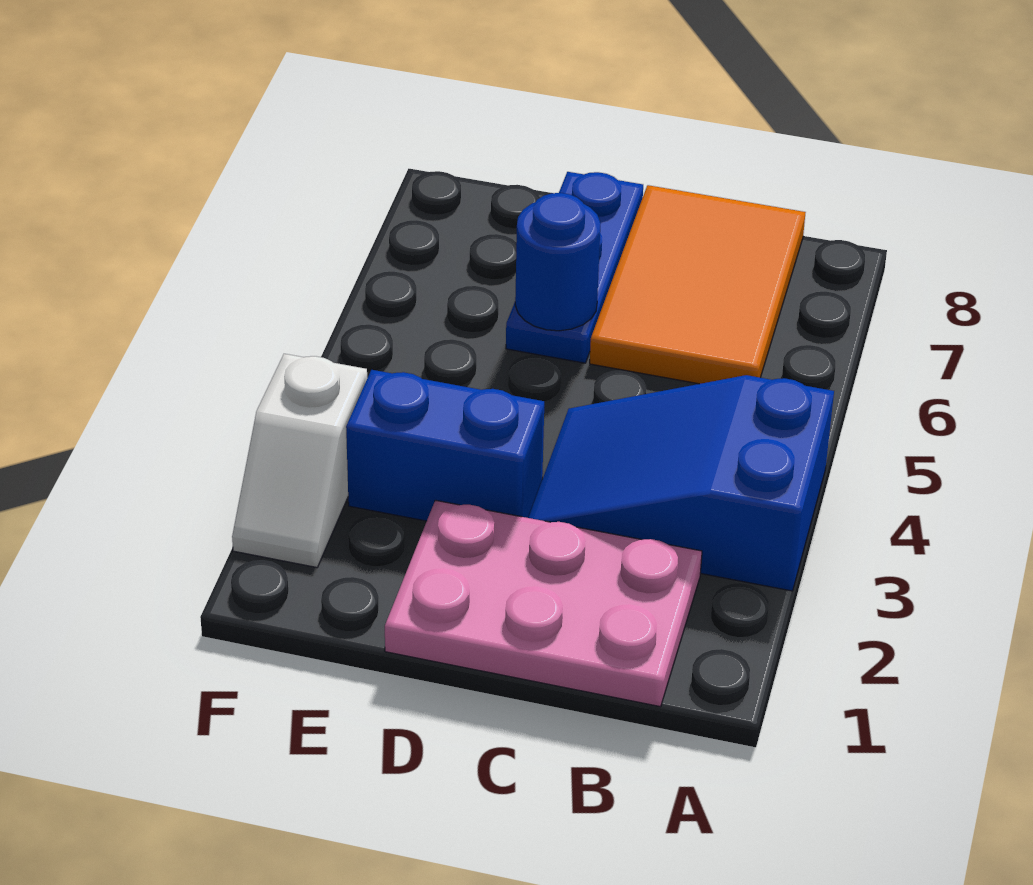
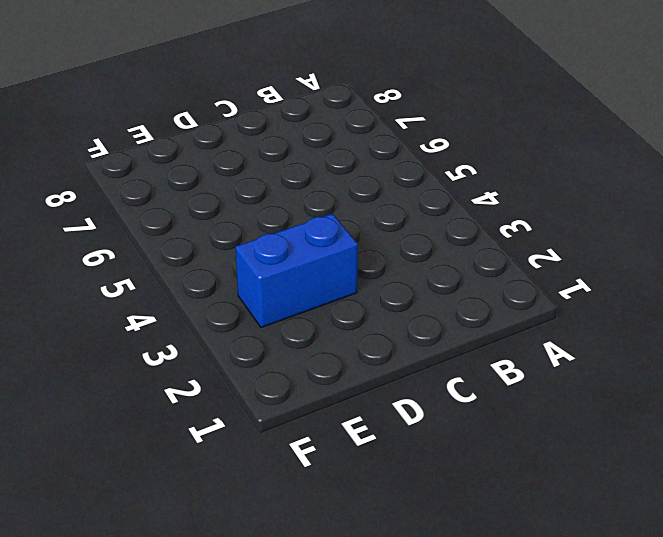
none -> blue 2x3 slope [528,375,834,591]
none -> pink 2x3 plate [385,500,702,707]

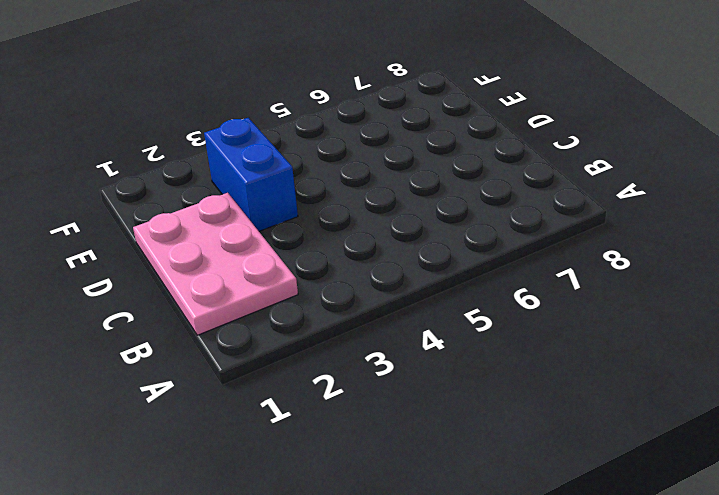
none -> blue 2x3 slope [528,375,834,591]
none -> orange 2x3 tile [590,185,806,384]

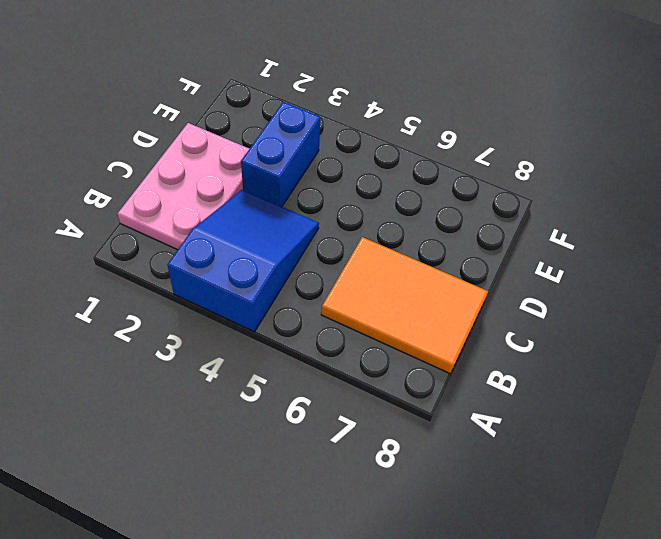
none -> blue 1x3 plate [506,172,643,363]
none -> white 1x2 slope [232,354,367,567]

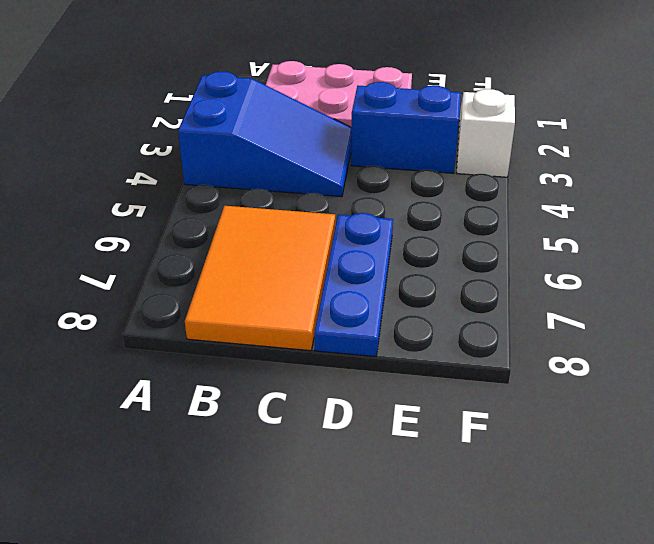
none -> blue 1x1 round brick [515,193,601,331]

